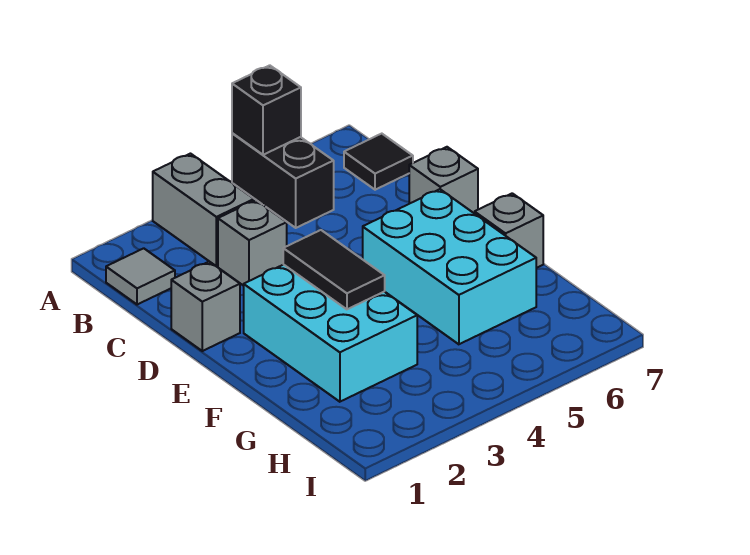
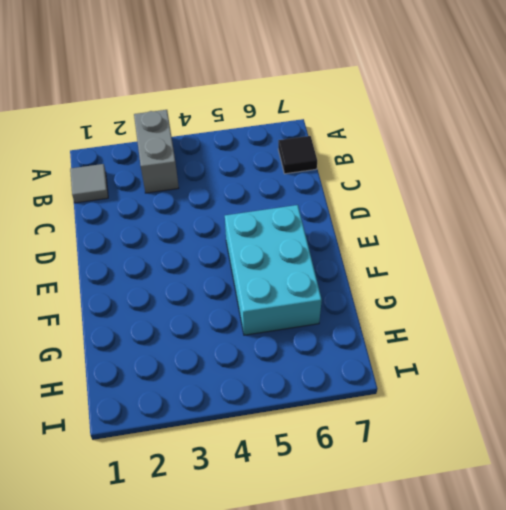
none -> black 1x2 brick [232,133,334,228]
none -> grey 1x1 brick [218,200,287,286]
none -> grey 1x1 brick [171,262,240,351]

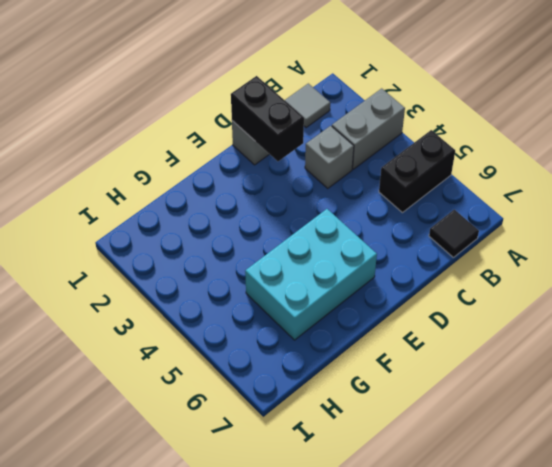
black 1x2 brick [231,76,304,161] -> none
none -> grey 1x1 brick [409,147,478,214]
none -> cyan 2x3 brick [244,265,417,402]
none -> grey 1x1 brick [475,193,543,268]

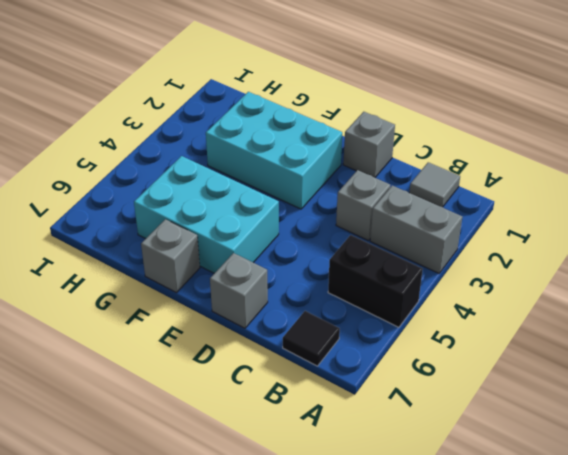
none -> black 1x1 brick [232,65,301,155]
none -> black 1x2 tile [283,230,385,309]

